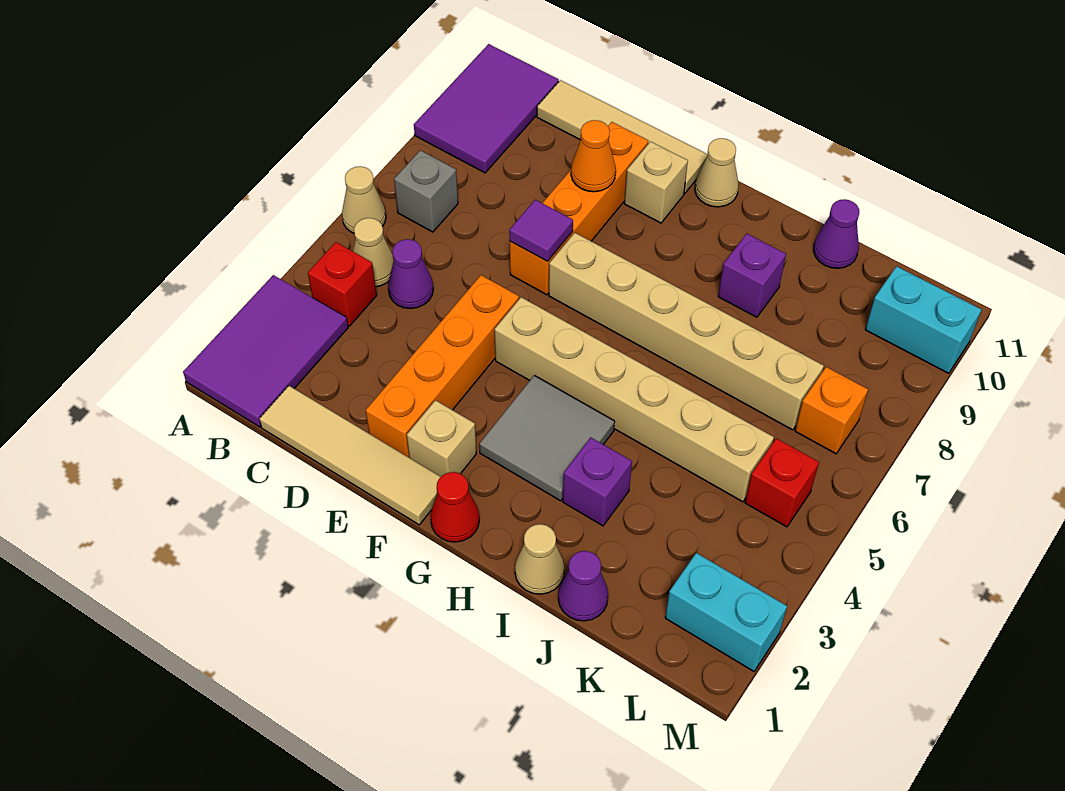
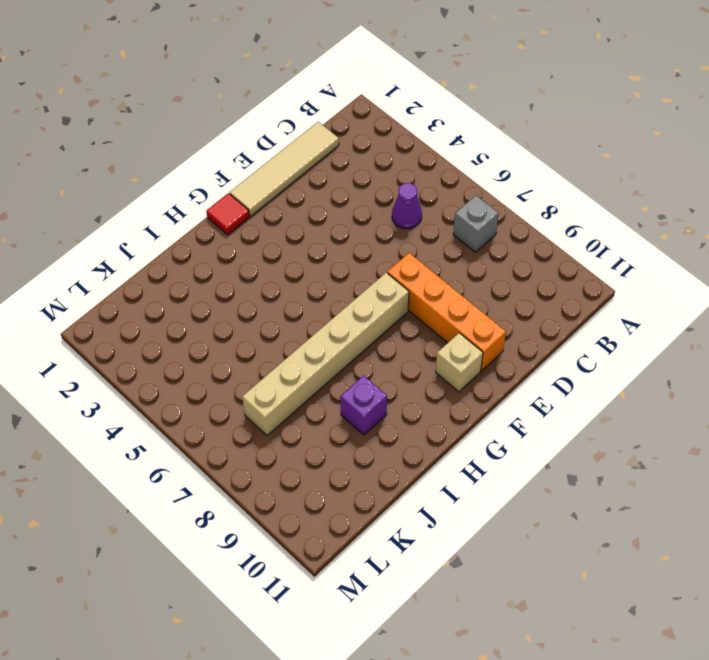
red 1x1 tile [206,193,250,235] -> red 1x1 cone [431,472,479,542]
none -> purple 2x3 tile [183,275,348,427]
none -> tan 1x1 cone [342,166,386,233]
none -> purple 2x3 tile [414,44,559,173]

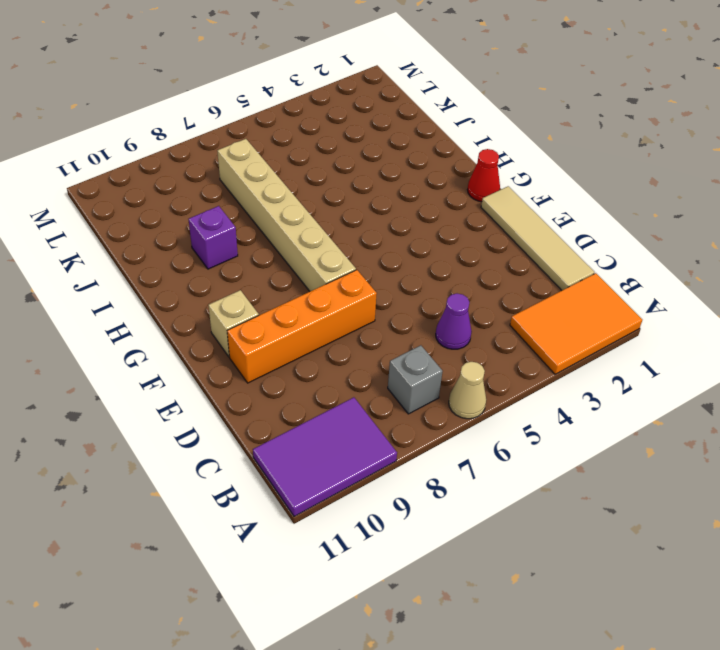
orange 2x3 tile [510,273,642,374] -> purple 2x3 tile [183,275,348,427]
none -> red 1x1 brick [308,242,377,326]
none -> tan 1x1 cone [353,218,394,287]
none -> tan 1x4 tile [537,80,708,193]

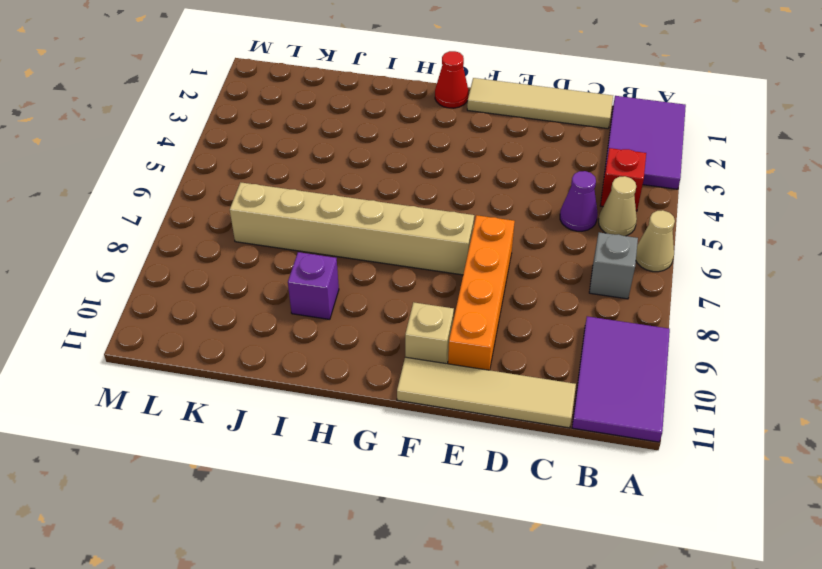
none -> orange 1x4 brick [366,275,519,457]
none -> tan 1x1 brick [407,400,476,477]
none -> tan 1x6 brick [495,297,774,502]

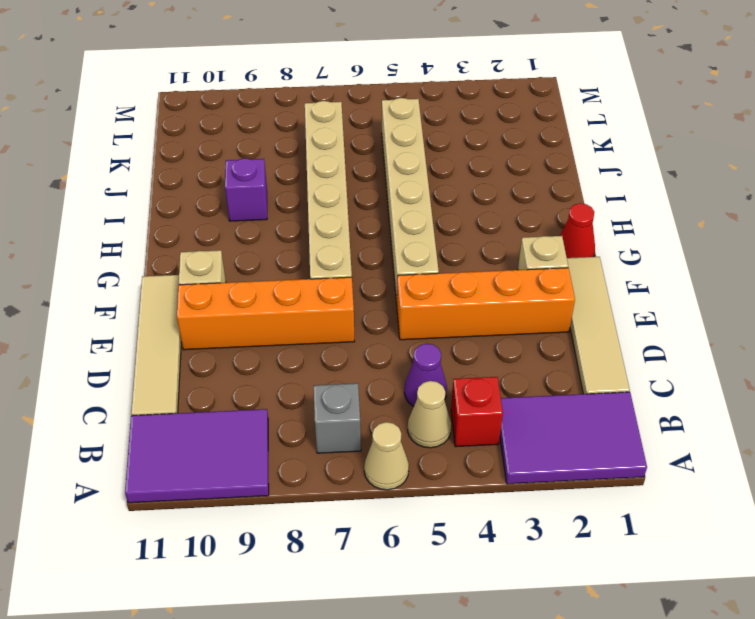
none -> grey 2x2 tile [479,375,615,501]
none -> tan 1x1 cone [695,138,739,207]
none -> tan 1x1 cone [515,524,564,594]

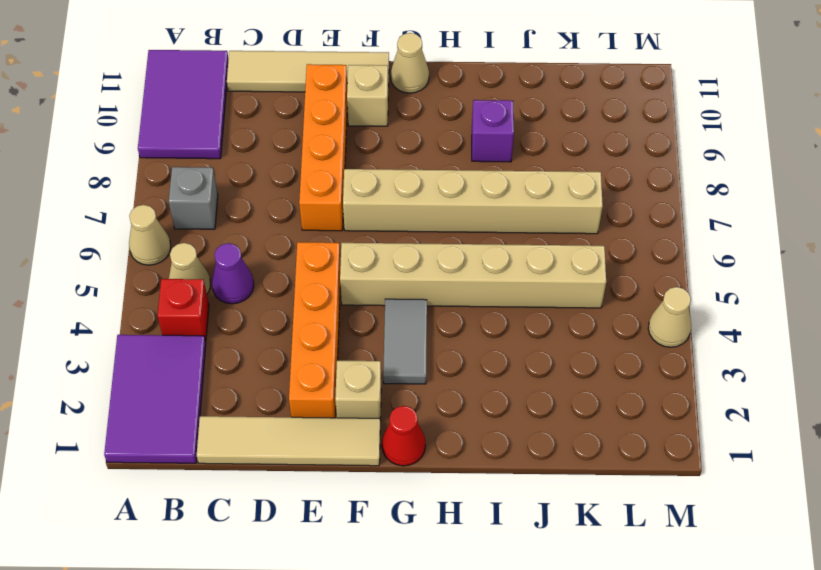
grey 1x2 tile [383,299,427,384] -> grey 2x2 tile [479,375,615,501]
tan 1x1 cone [648,287,691,347] -> tan 1x1 cone moved to [515,524,564,594]
none -> purple 1x1 brick [563,437,632,526]
none -> purple 1x1 cone [558,551,608,621]
none -> purple 1x1 cone [813,199,859,268]

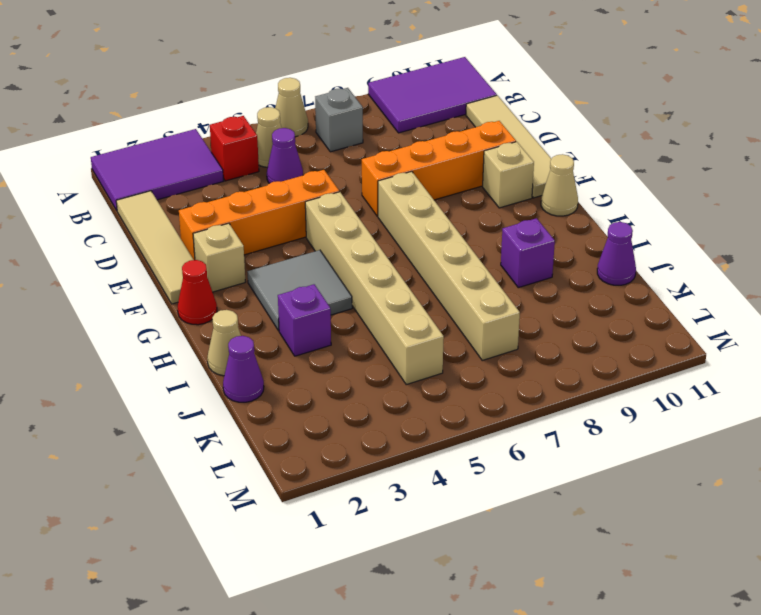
none -> cyan 1x2 brick [665,553,787,671]
none -> red 1x1 brick [745,438,819,527]
none -> orange 1x1 brick [795,367,868,454]

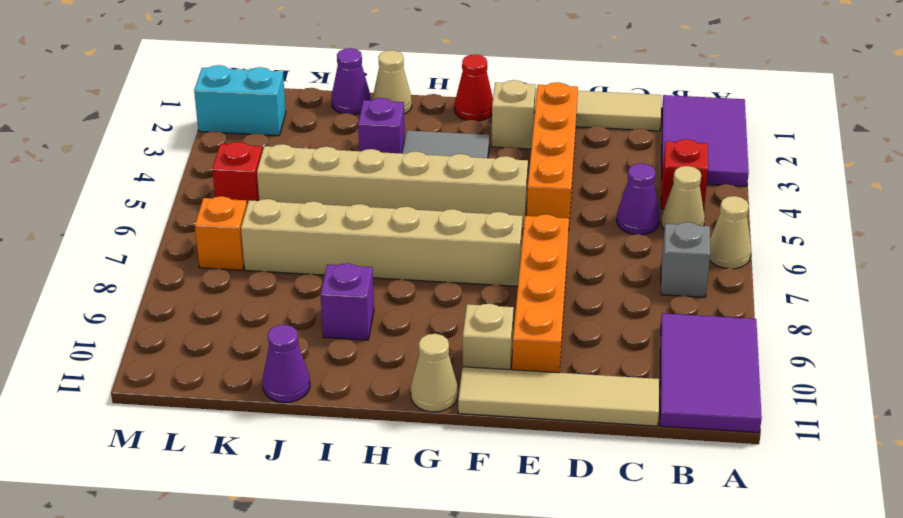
none -> cyan 1x2 brick [865,266,982,373]
none -> purple 1x1 tile [509,200,573,261]
none -> orange 1x1 cone [571,120,616,192]

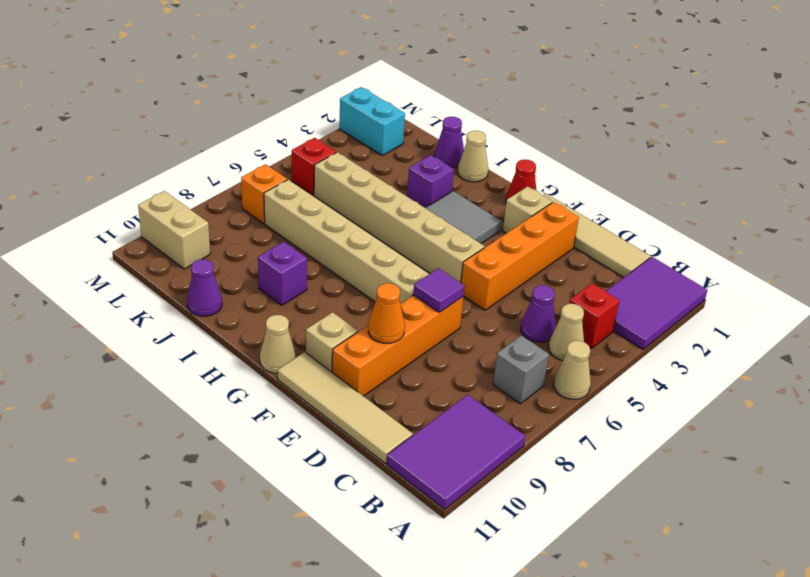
tan 1x2 brick [138,191,210,269] -> cyan 1x2 brick [865,266,982,373]

